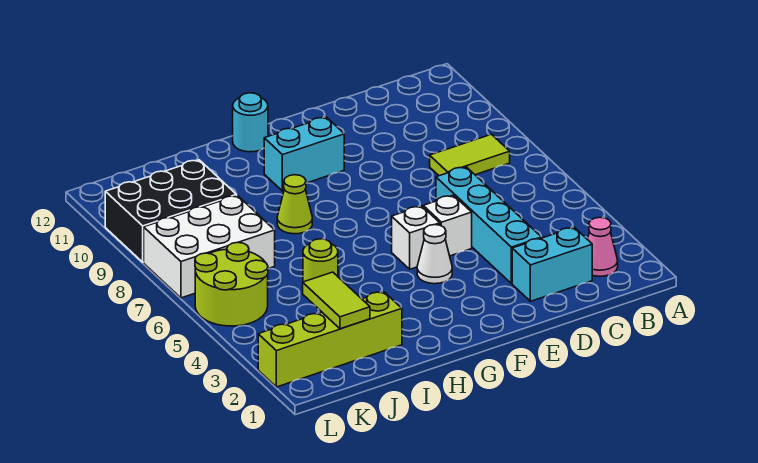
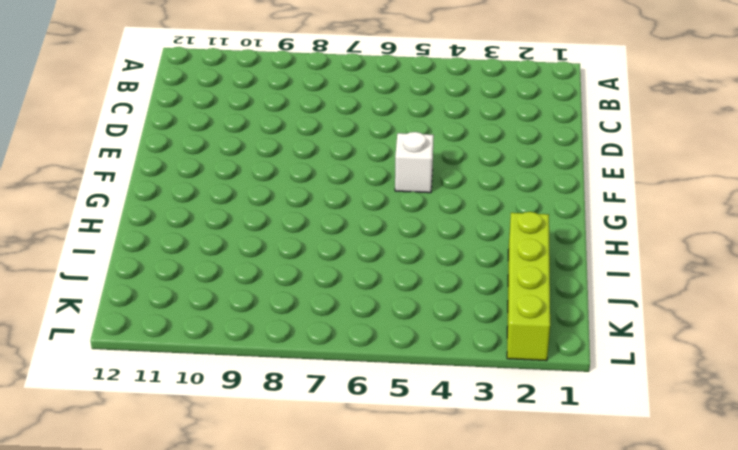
none -> pink 1x1 cone [588,217,618,276]
none -> lime 1x2 tile [430,134,510,176]
none -> cyan 1x2 brick [512,227,592,301]

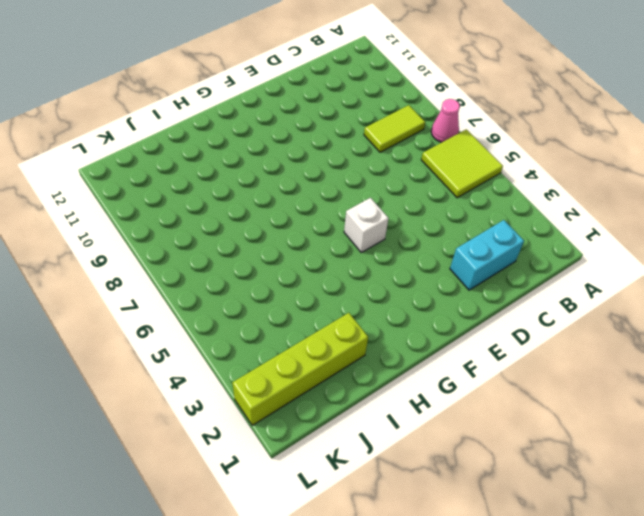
lime 2x2 tile [421,129,503,198] -> none
pink 1x1 cone [431,99,460,142] -> pink 1x1 cone moved to [588,217,618,276]
none -> cyan 1x4 brick [436,167,542,284]
none -> white 1x1 brick [423,195,472,256]
none -> white 1x1 cone [417,225,452,284]

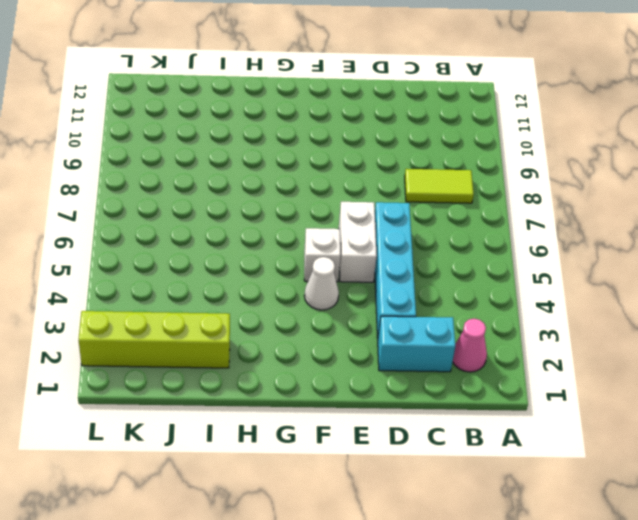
white 1x2 brick [339,202,377,282] -> white 1x1 brick [423,195,472,256]
none -> cyan 1x2 brick [264,117,344,191]
none -> cyan 1x1 round brick [233,93,268,152]
none -> lime 1x1 cone [277,175,312,234]

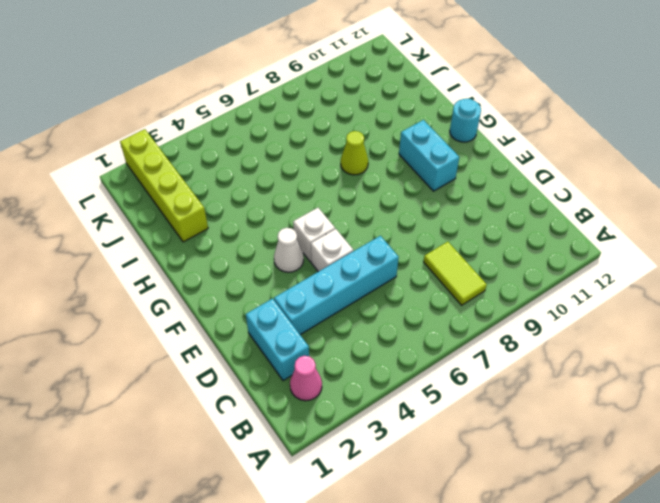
none -> lime 1x1 round brick [303,239,338,282]
none -> white 2x3 brick [144,195,275,298]
none -> black 2x3 brick [105,160,237,262]

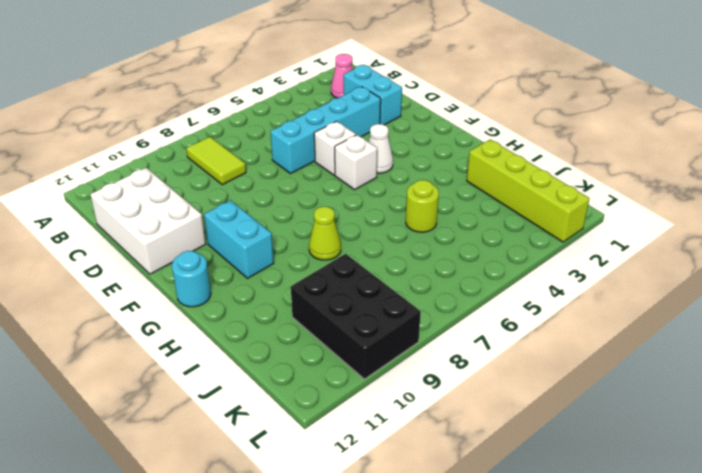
white 2x3 brick [90,168,206,274] -> white 2x3 brick moved to [144,195,275,298]
none -> lime 2x2 round brick [195,242,268,326]
none -> lime 1x2 tile [303,272,370,329]

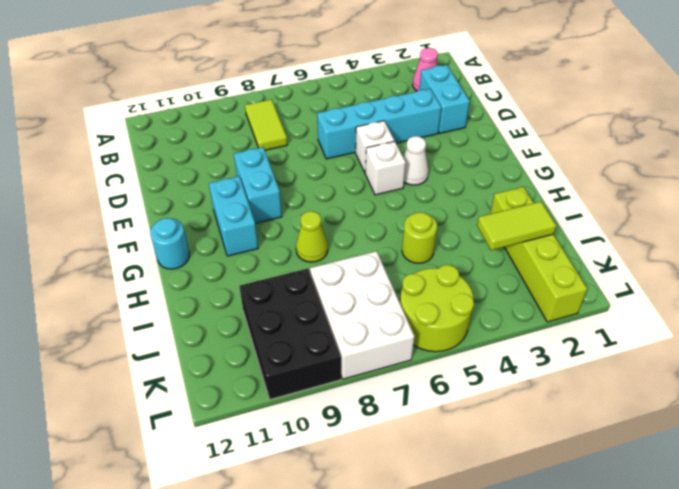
cyan 1x2 brick [234,147,282,223] -> none

